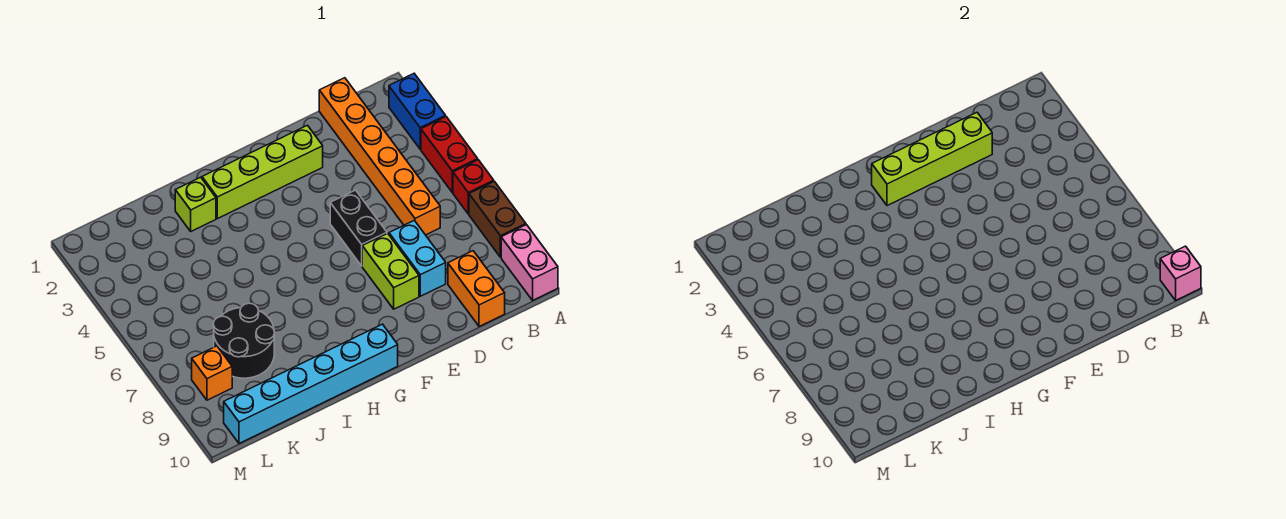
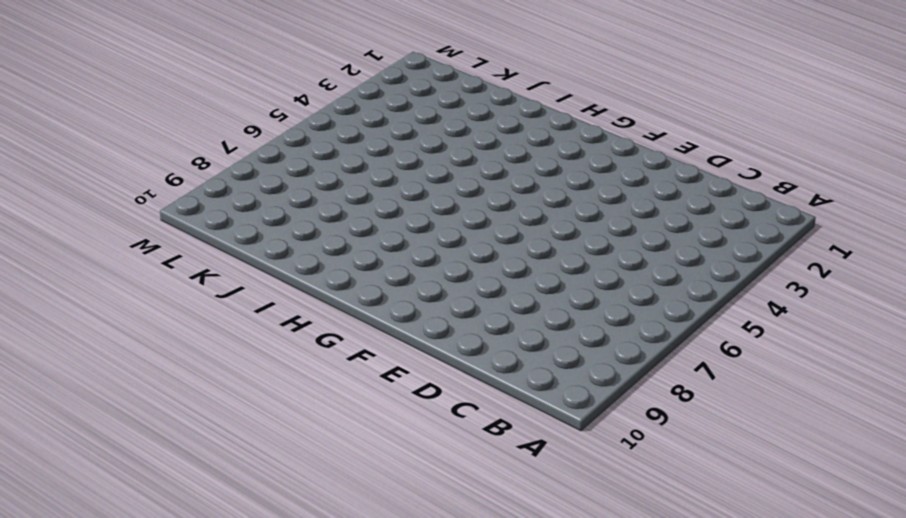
none -> blue 1x2 brick [389,74,446,149]
none -> red 1x2 brick [421,117,478,192]
none -> red 1x1 brick [453,160,494,214]

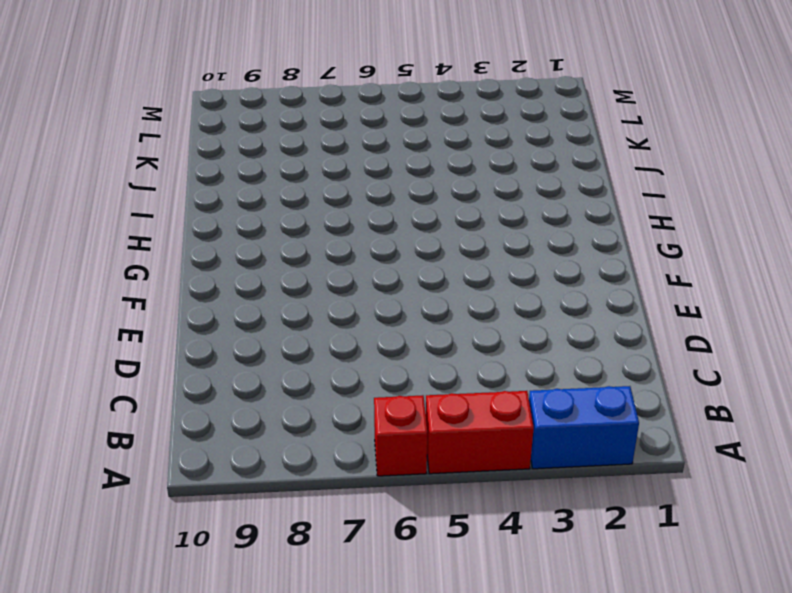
none -> brown 1x2 brick [469,181,526,257]
none -> pink 1x2 brick [501,225,558,300]
none -> orange 1x6 brick [319,78,440,235]

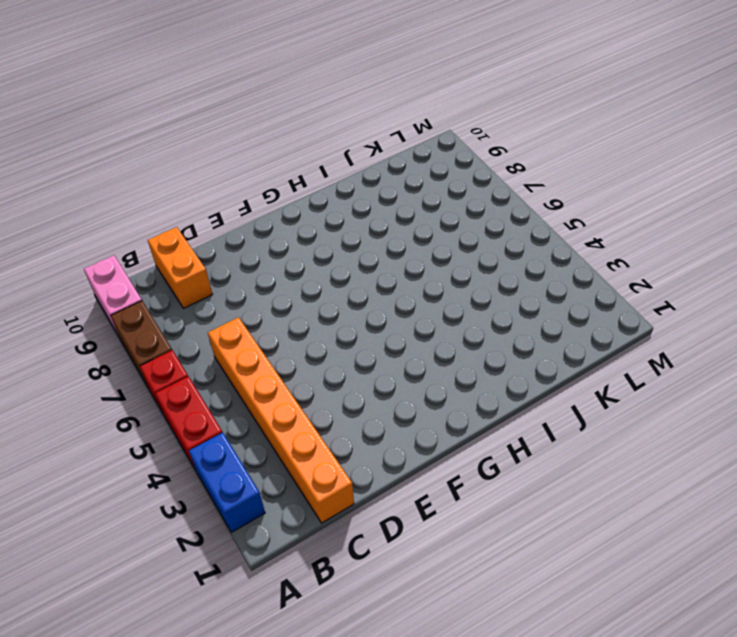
none -> cyan 1x2 brick [389,220,446,296]
none -> lime 1x4 brick [202,125,323,219]
none -> black 1x2 brick [330,190,387,266]

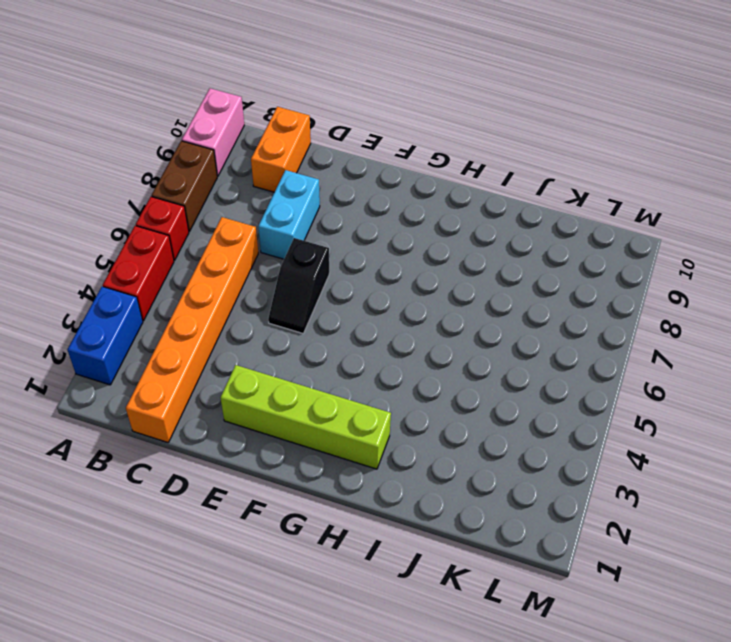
black 1x2 slope [268,238,329,333] -> black 1x2 brick [330,190,387,266]
none -> lime 1x2 brick [362,233,419,309]
none -> cyan 1x6 brick [224,324,398,443]
none -> lime 1x1 brick [175,177,216,231]

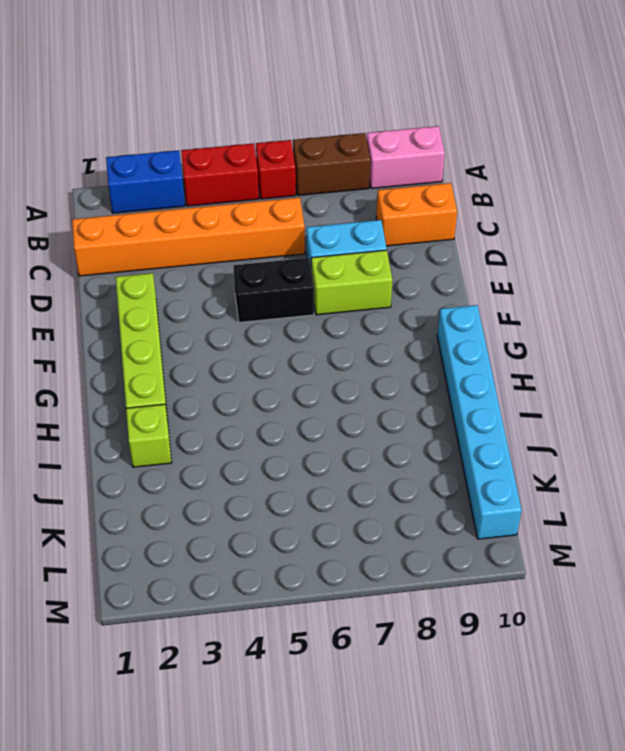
none -> black 2x2 round brick [213,303,275,378]
none -> orange 1x1 brick [192,346,232,400]
none -> pink 1x1 brick [1160,246,1201,300]

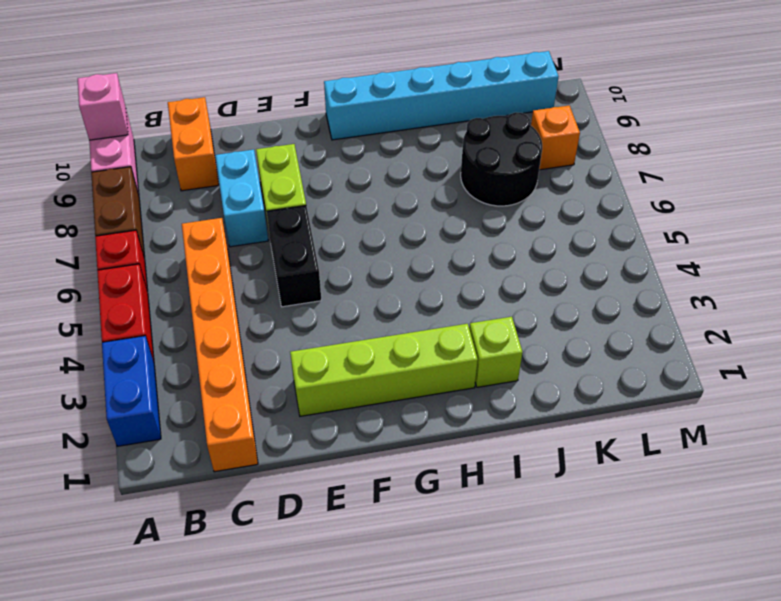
none -> lime 1x4 brick [872,113,992,206]

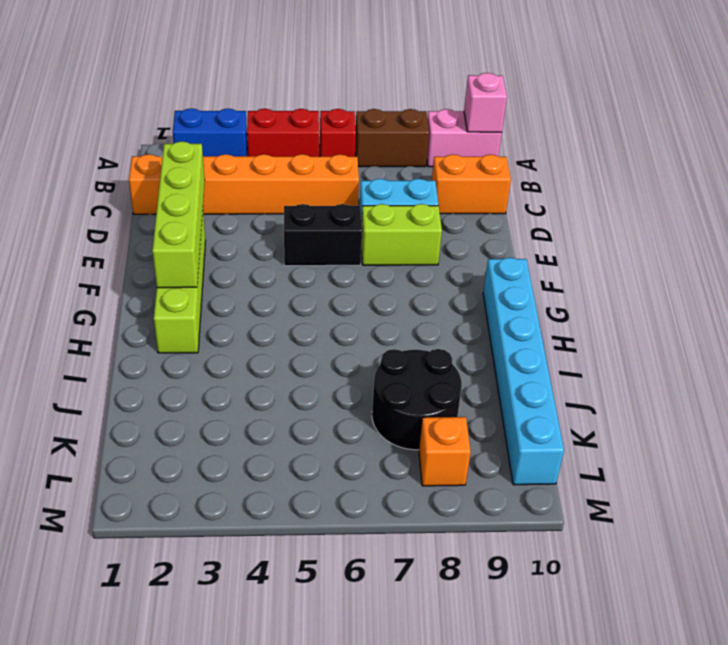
none -> lime 1x1 brick [175,177,216,231]

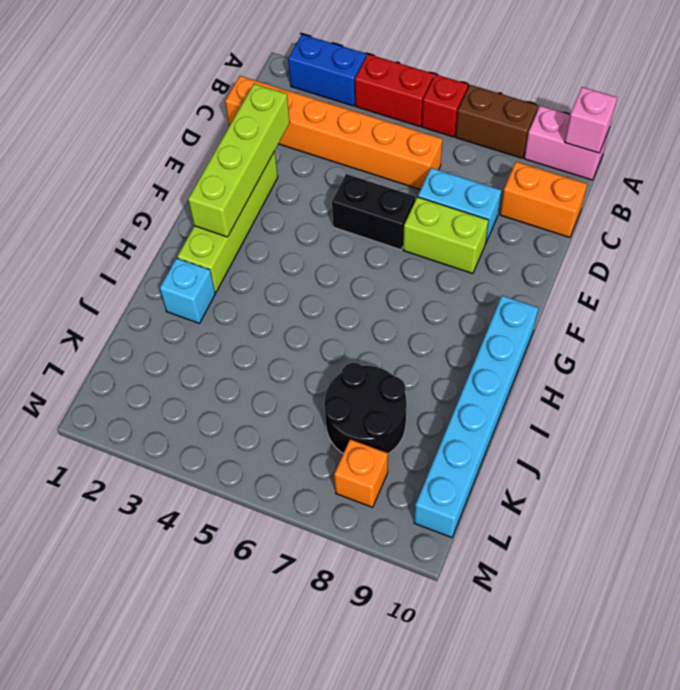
cyan 1x1 brick [160,258,215,323] -> lime 1x1 brick [175,177,216,231]

